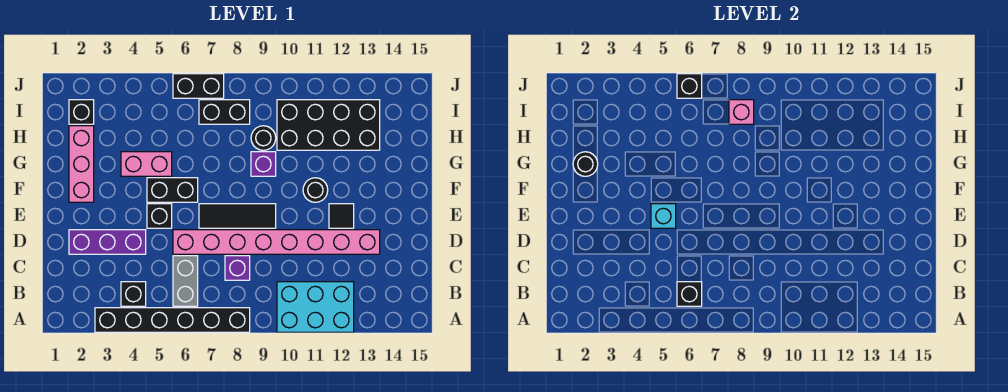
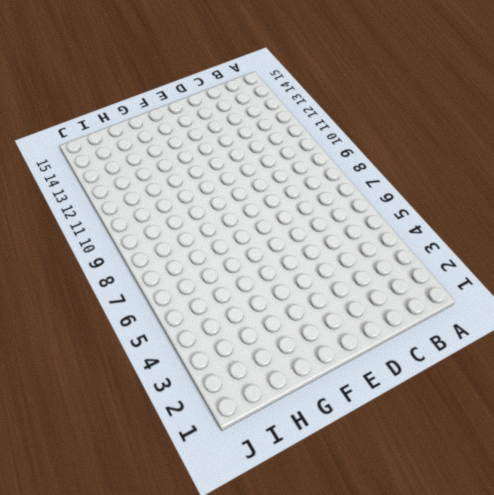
none -> black 1x6 brick [95,308,250,332]
none -> cyan 2x3 brick [277,282,354,332]
none -> black 1x1 brick [121,282,146,306]

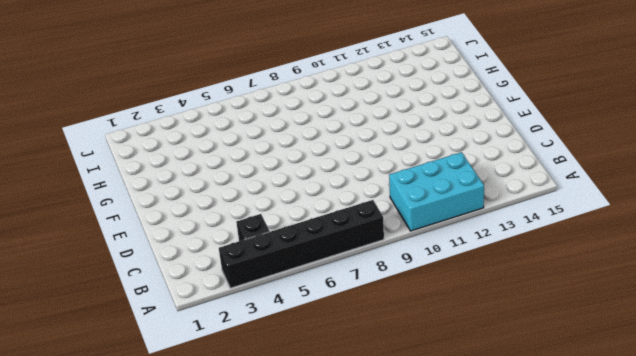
none -> grey 1x2 brick [173,256,198,306]
none -> purple 1x1 brick [225,256,250,280]
none -> purple 1x3 brick [69,230,146,254]

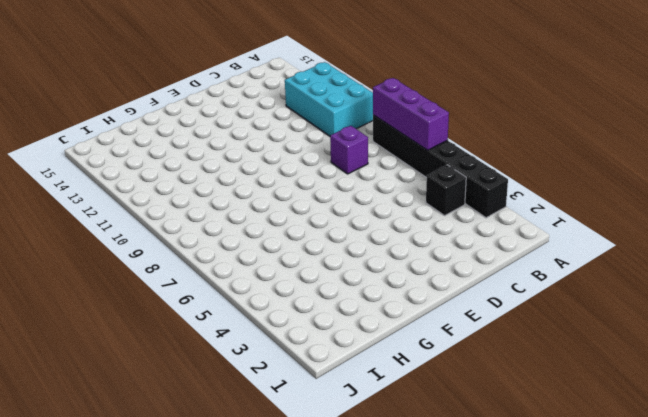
purple 1x3 brick [373,78,449,150] -> purple 1x3 brick moved to [69,230,146,254]
none -> grey 1x2 brick [173,256,198,306]
none -> pink 1x8 brick [173,230,380,254]
none -> black 1x1 brick [147,204,172,228]

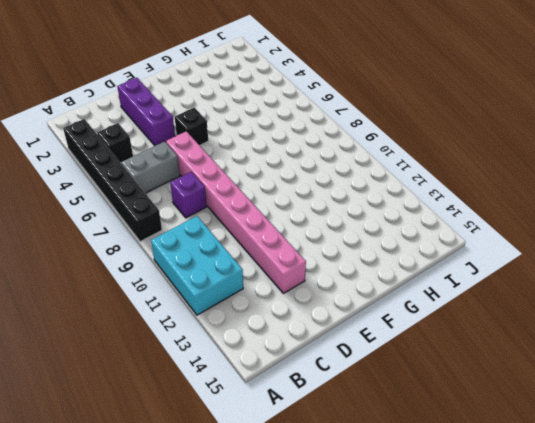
none -> black 1x3 tile [199,204,276,228]
none -> black 1x1 tile [329,204,354,228]
none -> pink 1x3 brick [69,126,94,202]

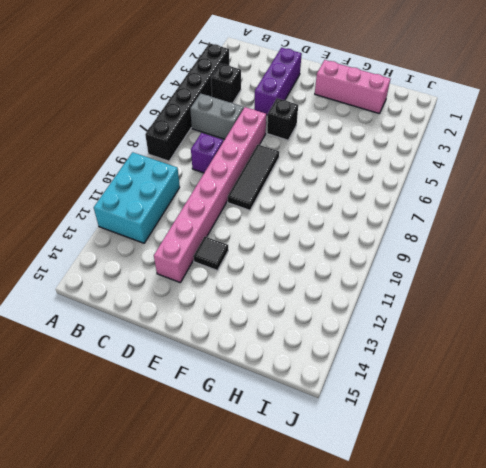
none -> black 1x2 brick [147,178,198,202]
none -> black 1x1 round brick [303,178,328,202]
none -> pink 1x2 brick [121,152,172,176]

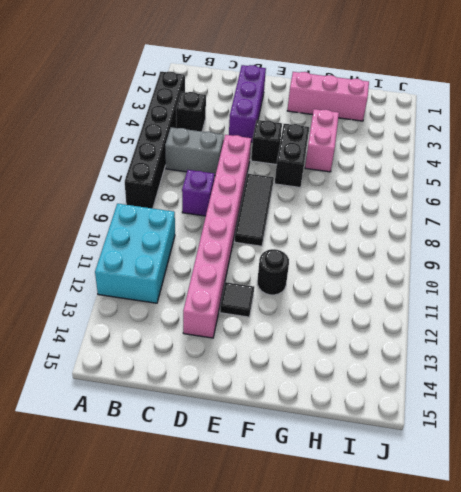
none -> purple 1x1 brick [251,152,276,176]
none -> black 1x1 round brick [251,126,276,150]
none -> black 2x4 brick [277,100,380,150]

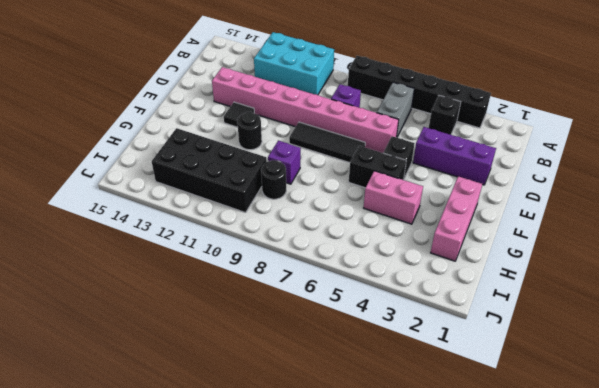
none -> black 1x1 brick [69,100,94,124]
none -> black 1x2 brick [199,100,250,124]
none -> black 1x2 brick [173,74,224,98]

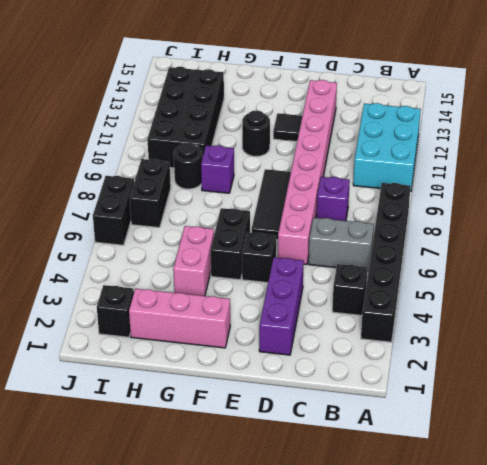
none -> black 1x1 brick [677,282,702,306]
none -> cyan 1x1 brick [651,204,676,228]
none -> black 1x1 round brick [573,152,598,176]

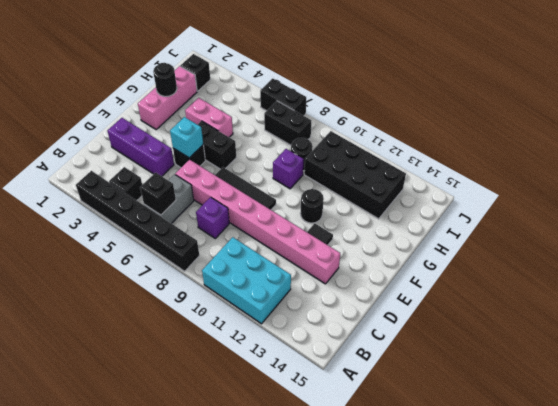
none -> pink 1x1 brick [729,100,754,124]
none -> black 1x1 brick [677,74,702,98]

